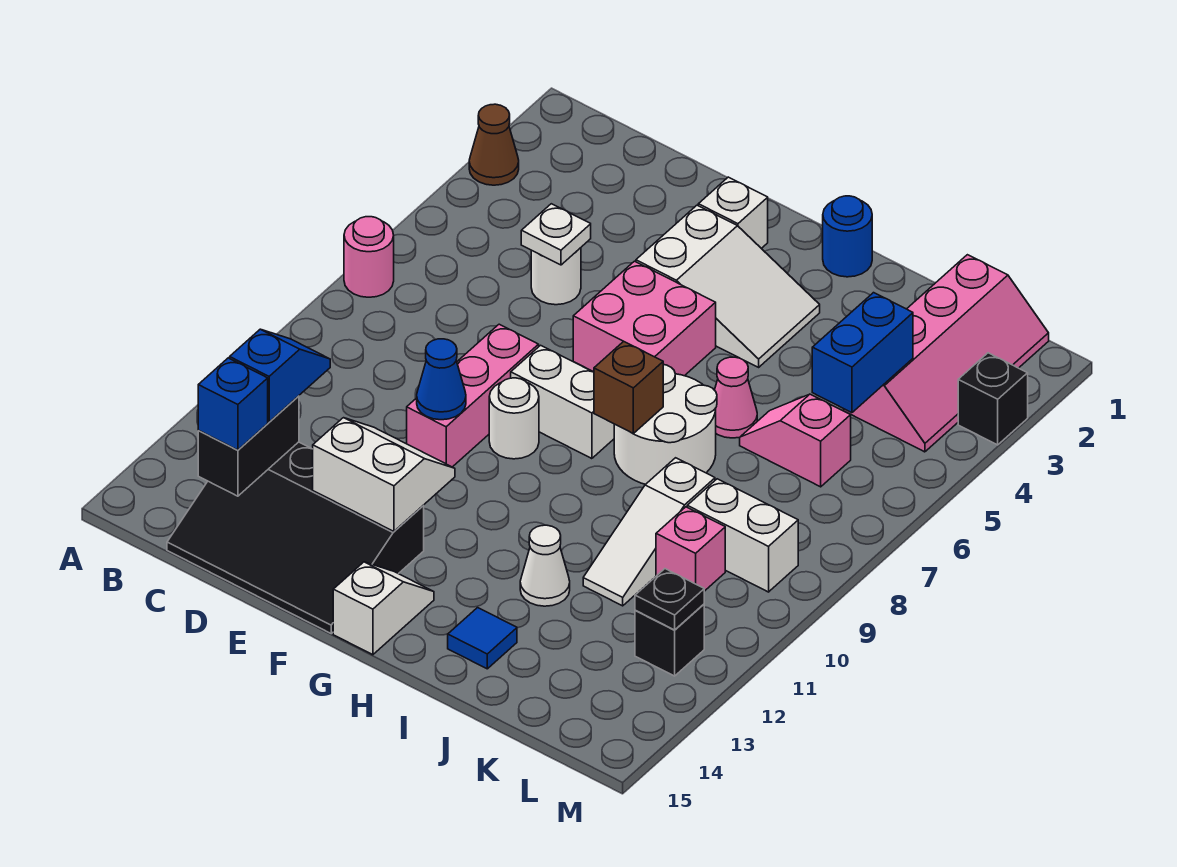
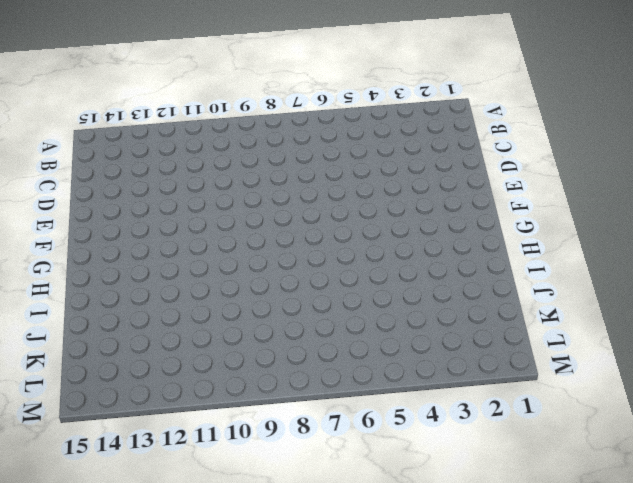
none -> brown 1x1 cone [469,104,519,185]
none -> pink 1x1 round brick [344,217,394,297]
none -> black 3x4 slope [167,442,424,633]
none -> white 1x1 round brick [531,248,581,305]

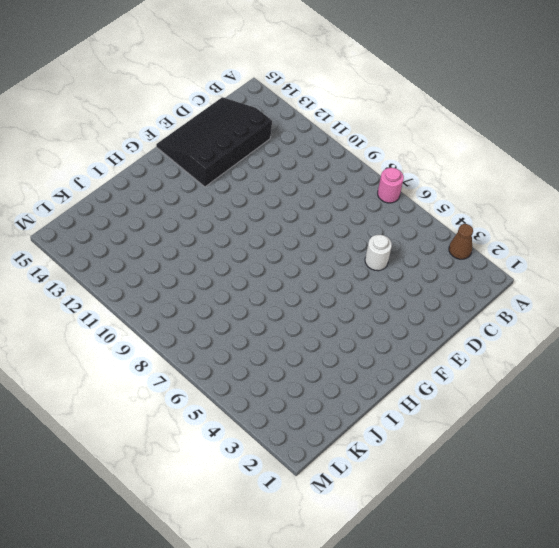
none -> pink 1x3 brick [407,324,539,467]
none -> white 1x1 brick [698,177,768,248]
none -> white 2x3 slope [636,205,820,367]
none -> pink 2x2 brick [573,261,716,376]

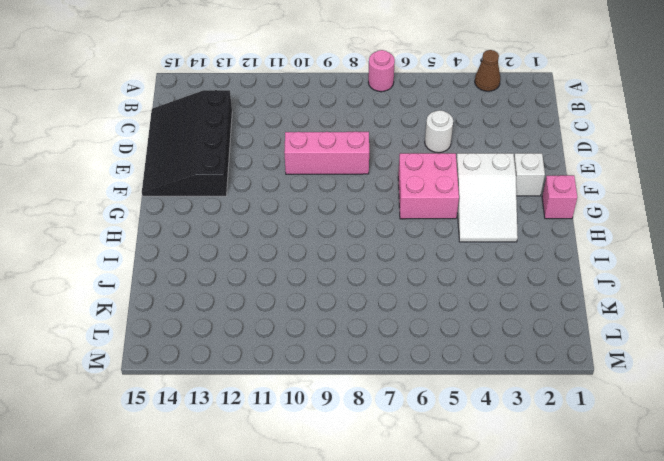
pink 1x1 brick [542,175,577,219] -> pink 1x1 brick moved to [656,507,725,591]
none -> white 1x2 brick [511,345,614,459]
none -> white 1x1 round brick [489,378,539,459]
none -> white 1x2 slope [333,562,434,655]
none -> blue 1x1 round brick [823,196,872,277]

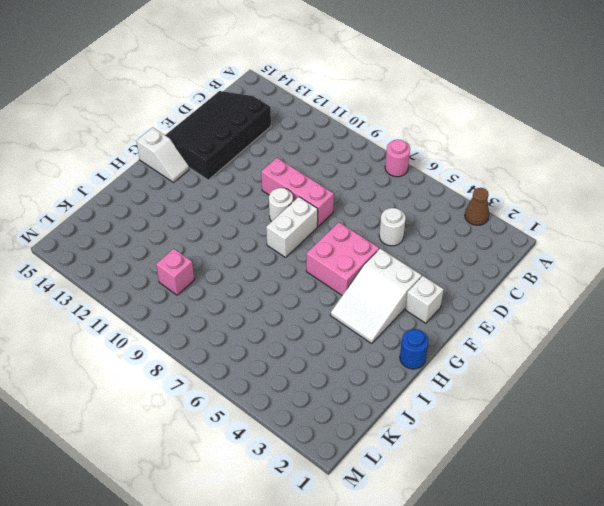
none -> white 2x2 round brick [614,365,717,484]
none -> pink 1x1 cone [715,357,757,438]
none -> white 1x1 cone [520,525,570,606]
none -> blue 1x1 tile [448,608,517,669]

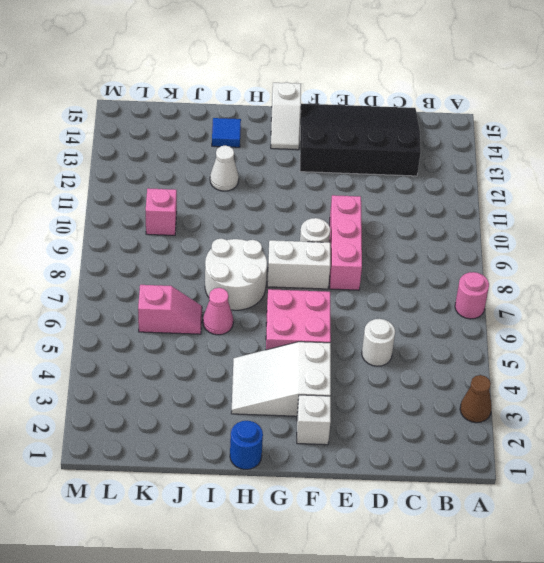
none -> white 1x3 slope [583,458,715,606]
none -> pink 2x4 slope [844,255,1049,452]
none -> white 1x2 brick [687,479,798,592]
none -> black 1x1 brick [635,604,704,676]

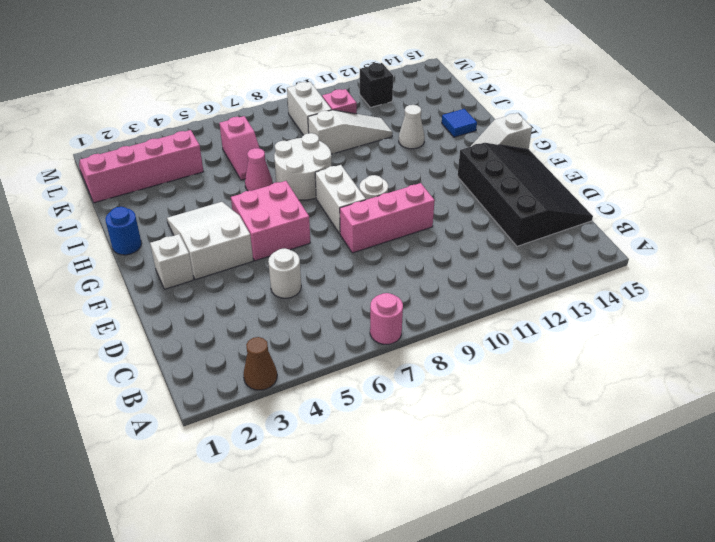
none -> black 1x1 brick [958,353,1028,445]
none -> black 1x2 brick [198,396,299,496]
none -> white 1x1 plate [521,204,591,265]
none -> blue 1x1 cone [417,339,466,420]

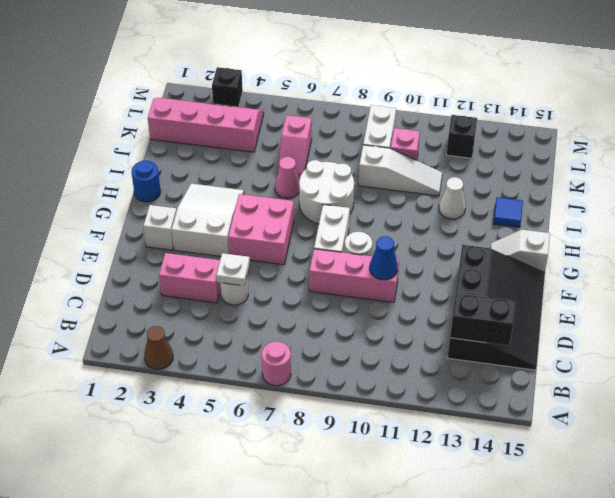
pink 1x2 brick [159,253,221,303] -> none
none -> white 2x2 slope [313,418,455,531]
none -> brown 1x1 brick [594,341,663,433]
none -> blue 1x2 brick [812,293,913,413]
none -> black 1x1 plate [635,569,704,630]

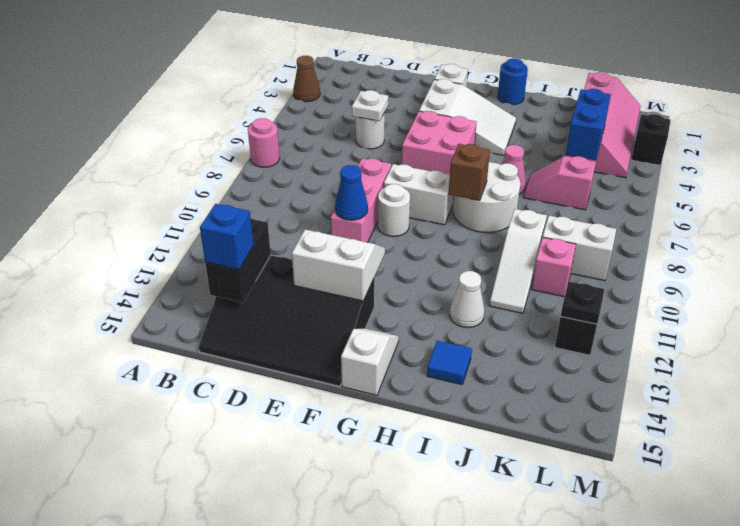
none -> blue 1x2 slope [230,329,330,422]

